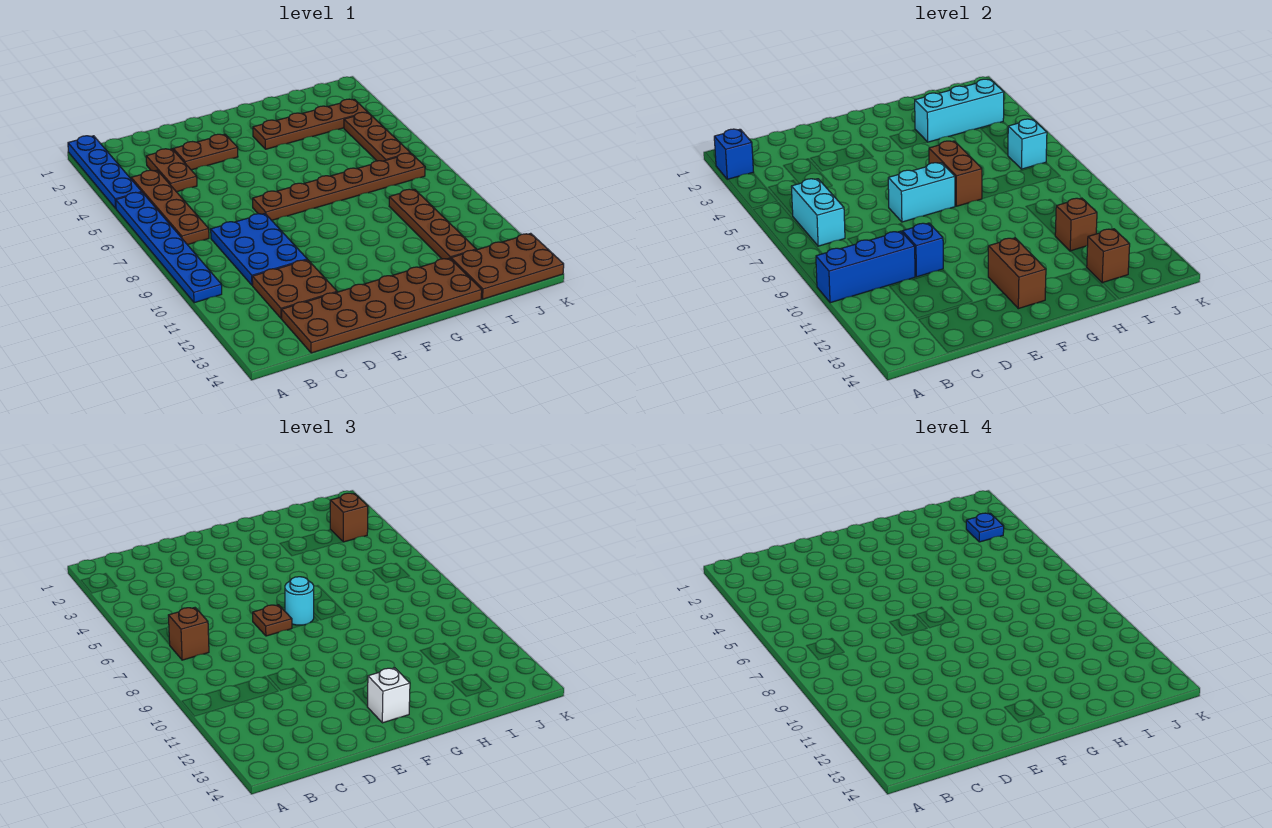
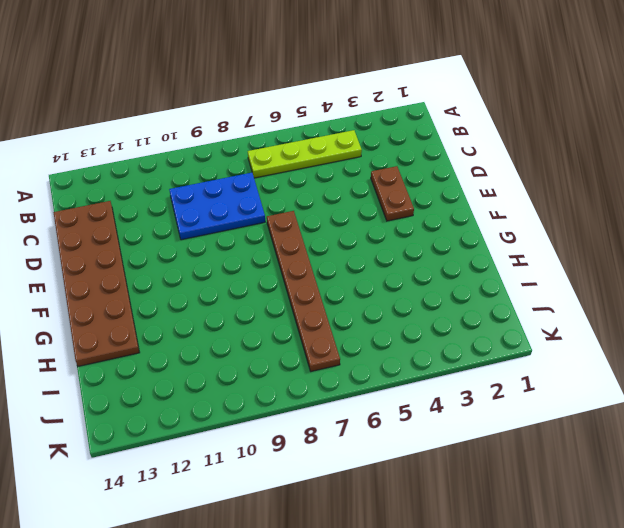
lime 1x4 plate [248,130,362,178] -> brown 1x4 plate [131,170,209,245]
none -> blue 1x4 plate [68,136,141,208]
none -> blue 1x6 plate [116,192,222,303]
none -> brown 1x2 plate [146,149,197,192]
none -> brown 2x2 plate [252,260,337,319]

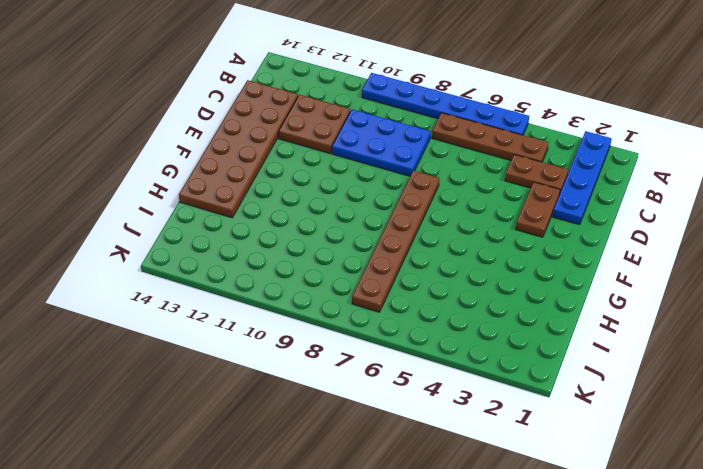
blue 1x4 plate [553,131,612,225] -> blue 1x4 plate turned to [68,136,141,208]
none -> brown 1x4 plate [253,99,368,149]
none -> brown 1x4 plate [389,189,476,259]
none -> brown 2x3 plate [451,233,564,299]
none -> brown 1x3 plate [344,112,410,161]

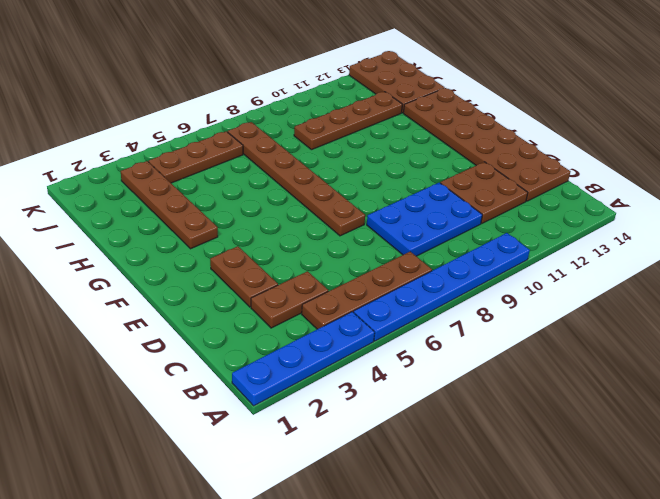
none -> blue 1x1 brick [714,129,754,179]
none -> blue 1x3 brick [816,231,915,303]
none -> cyan 1x2 brick [791,179,845,246]
none -> blue 1x1 brick [902,223,943,277]

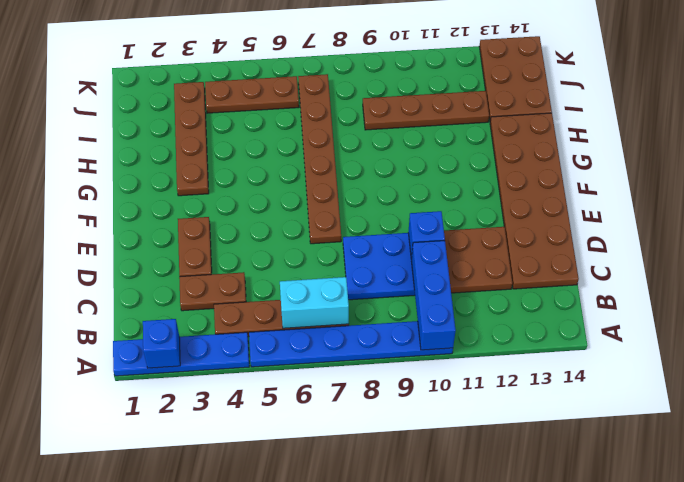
none -> cyan 1x2 brick [888,163,955,222]
none -> brown 1x2 brick [988,238,1046,309]
none -> brown 1x2 brick [929,141,982,206]
none -> cyan 1x3 brick [915,79,1004,142]

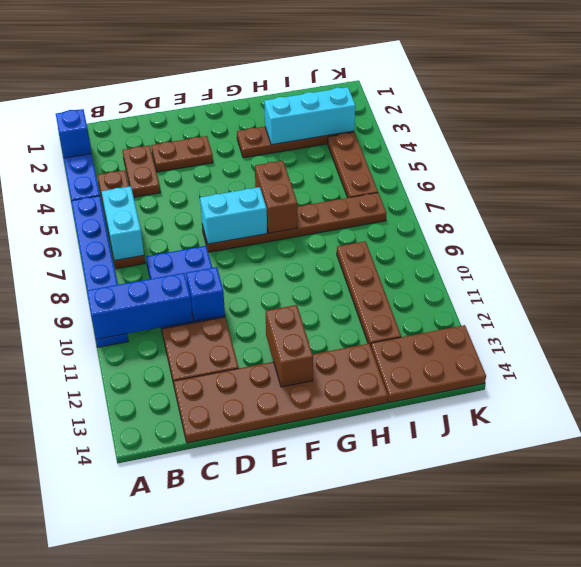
none -> brown 1x1 brick [1055,198,1097,251]
none -> brown 1x1 brick [1087,229,1130,283]
none -> cyan 1x1 brick [1008,119,1047,169]
none -> brown 1x1 brick [168,608,209,660]

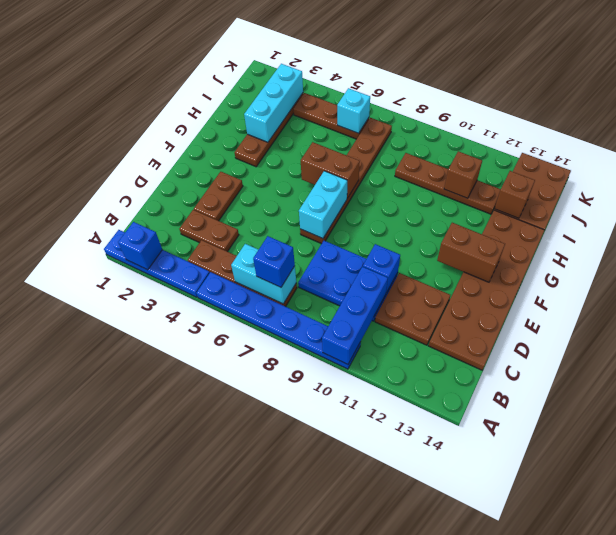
blue 1x1 brick [253,236,295,287] -> brown 1x1 brick [168,608,209,660]
none -> brown 1x1 plate [253,605,292,636]
none -> cyan 1x1 round brick [285,577,314,625]
none -> white 1x1 brick [367,668,410,723]
none -> brown 1x1 brick [330,493,368,542]

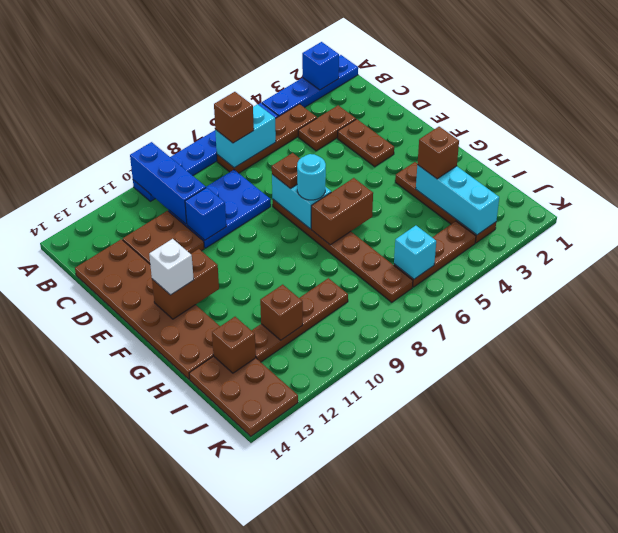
brown 1x1 brick [417,127,459,179] -> brown 1x1 brick moved to [330,493,368,542]
none -> blue 1x1 plate [966,513,1004,542]

